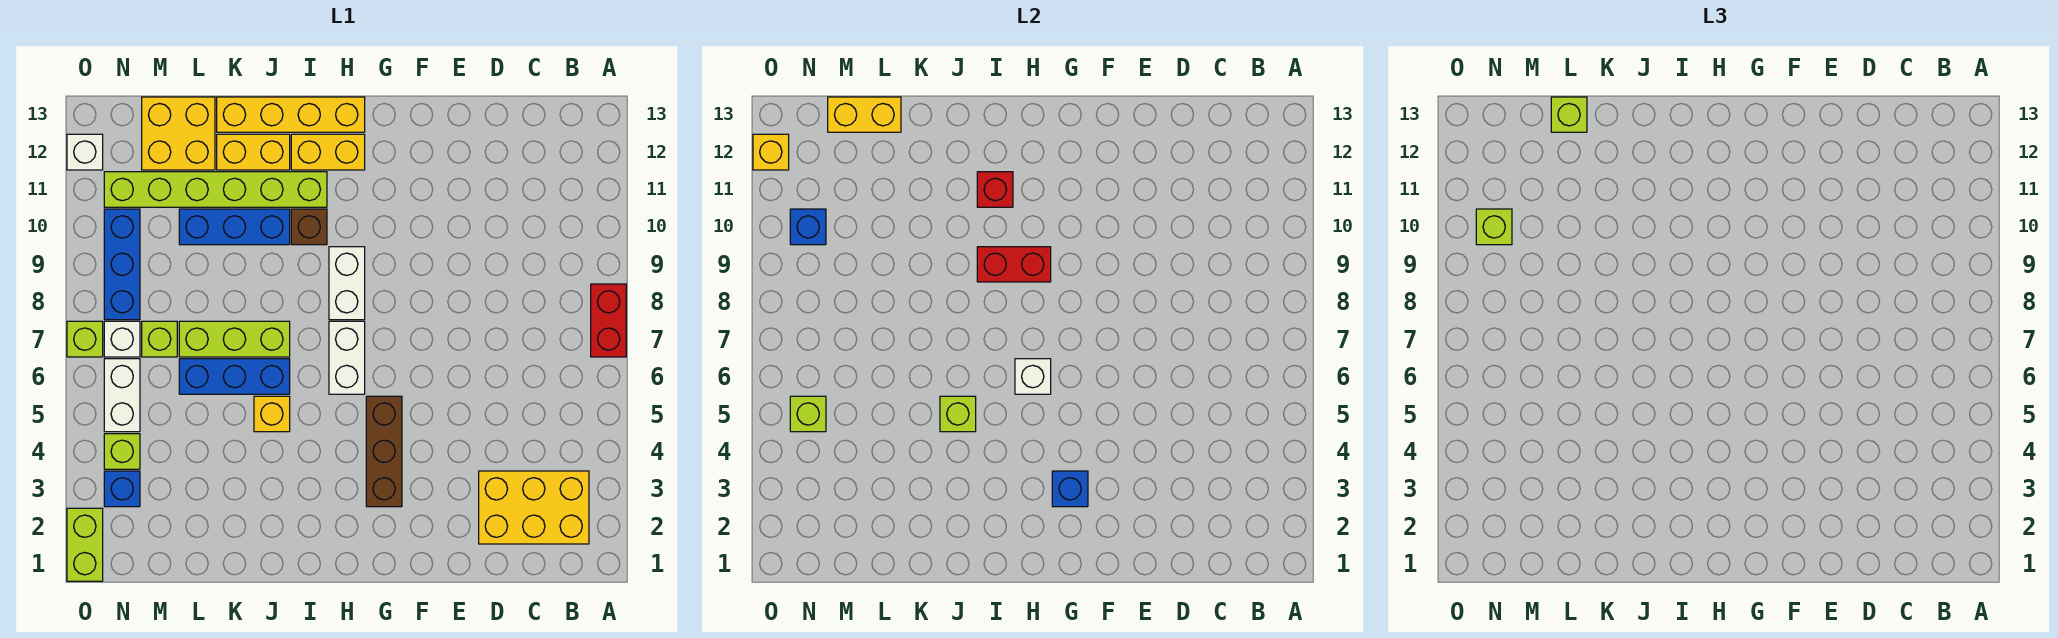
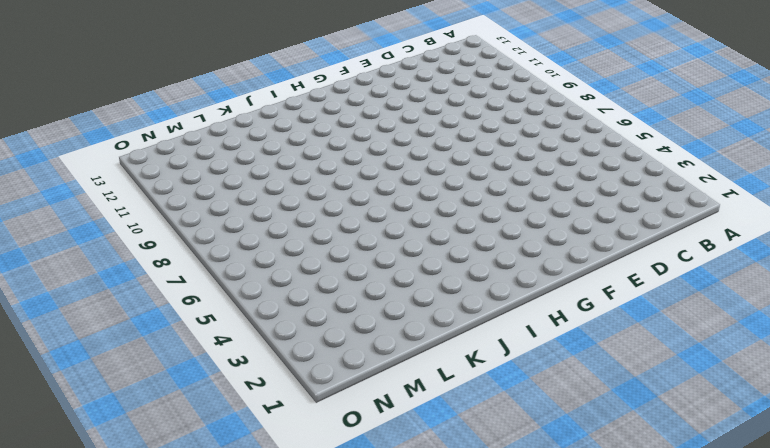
none -> red 1x2 brick [591,284,626,357]
none -> yellow 2x3 brick [479,471,589,544]
none -> brown 1x3 brick [366,396,402,507]
none -> white 1x2 brick [329,321,365,394]

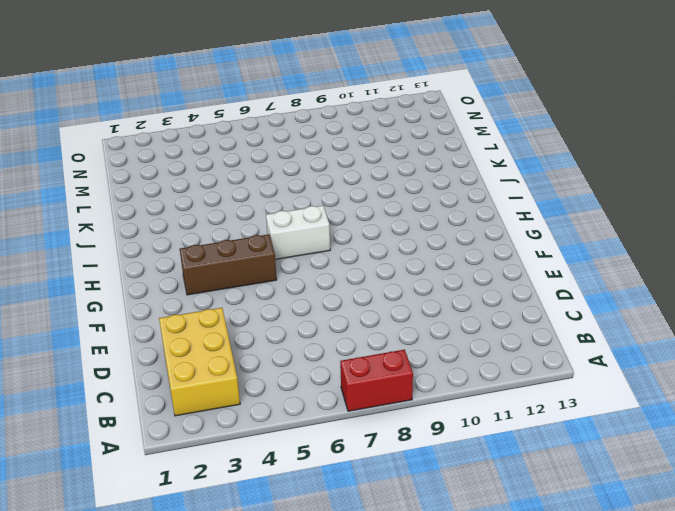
none -> white 1x2 brick [329,247,365,320]
none -> yellow 1x2 brick [291,134,365,170]
none -> yellow 1x4 brick [217,97,365,132]
none -> brown 1x1 brick [291,209,327,245]

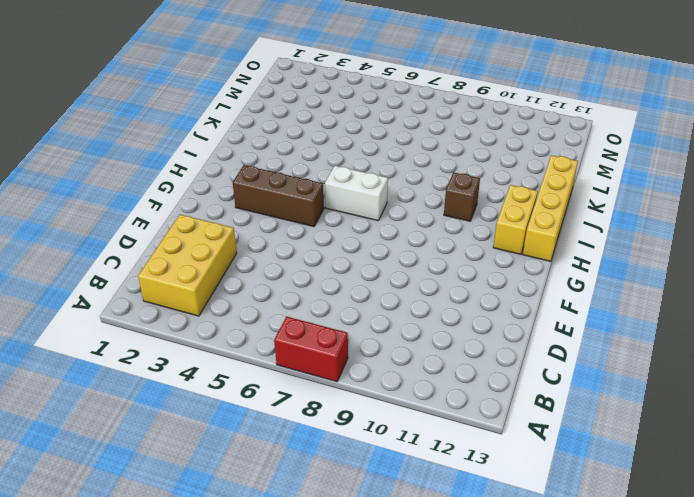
none -> white 1x2 brick [329,247,365,320]
none -> lime 1x6 brick [104,172,327,207]
none -> yellow 1x1 brick [254,396,290,432]
none -> blue 1x3 brick [179,359,290,394]

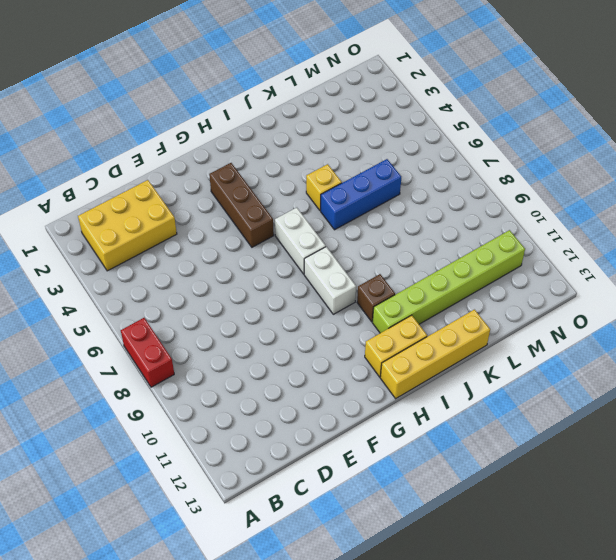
none -> lime 1x3 brick [179,321,290,357]
none -> blue 1x3 brick [179,209,290,245]
none -> yellow 1x2 brick [217,134,290,170]
none -> yellow 2x2 brick [142,97,215,170]

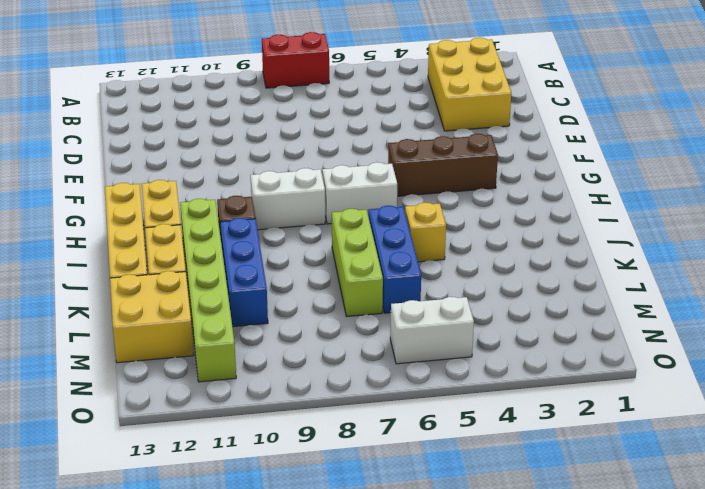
none -> lime 1x1 brick [142,321,177,357]
none -> blue 1x1 brick [104,471,140,507]
none -> lime 1x1 brick [104,434,140,469]
none -> white 1x1 brick [104,321,140,357]

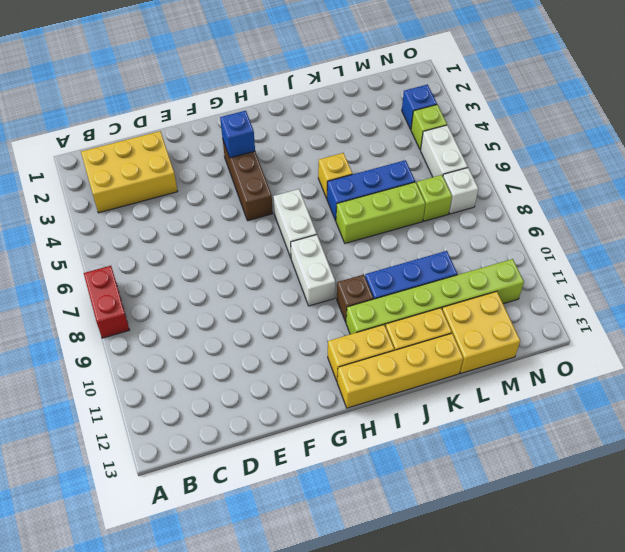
none -> blue 1x3 brick [104,209,140,320]
none -> lime 1x2 brick [67,508,103,581]
none -> lime 1x1 brick [67,321,103,357]
none -> white 1x1 brick [67,134,103,170]

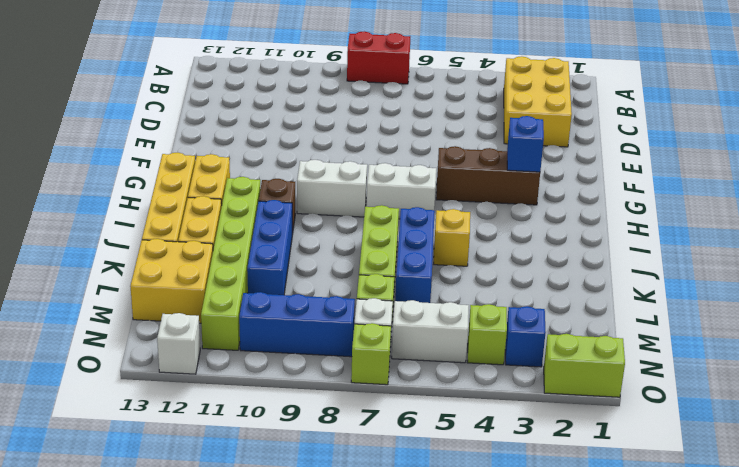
none -> white 1x1 brick [1015,359,1051,394]
none -> red 1x2 brick [977,247,1051,282]
none -> red 1x1 brick [977,172,1013,207]
none -> lime 1x1 brick [940,396,976,432]

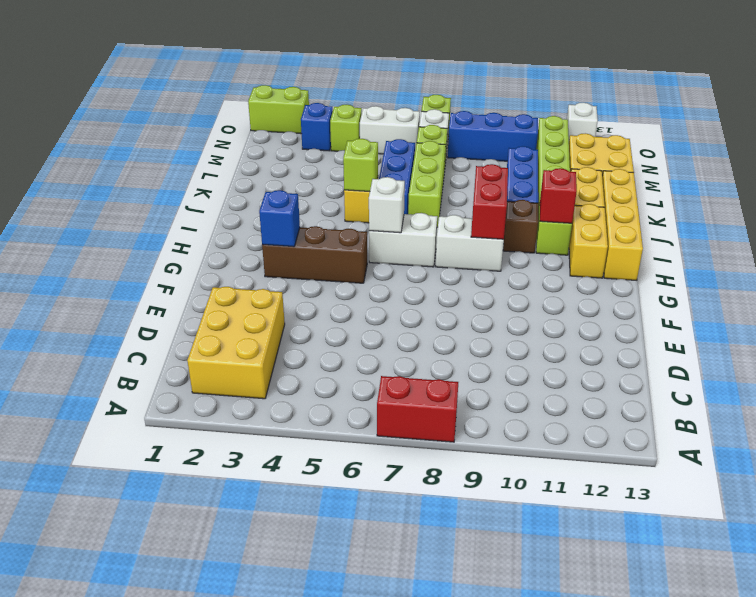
none -> yellow 1x2 brick [828,97,901,132]
none -> lime 1x1 brick [790,396,826,432]
none -> blue 1x1 brick [790,209,826,245]
none -> yellow 1x1 brick [753,134,789,170]

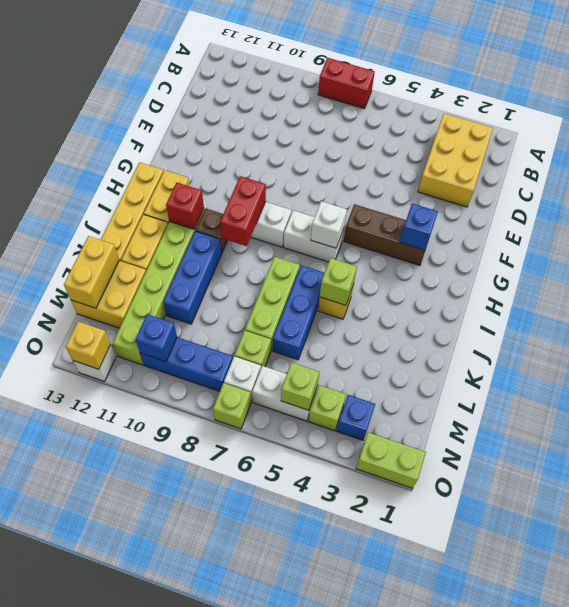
none -> lime 1x1 brick [1551,97,1587,132]
none -> lime 1x1 brick [1476,209,1512,245]

